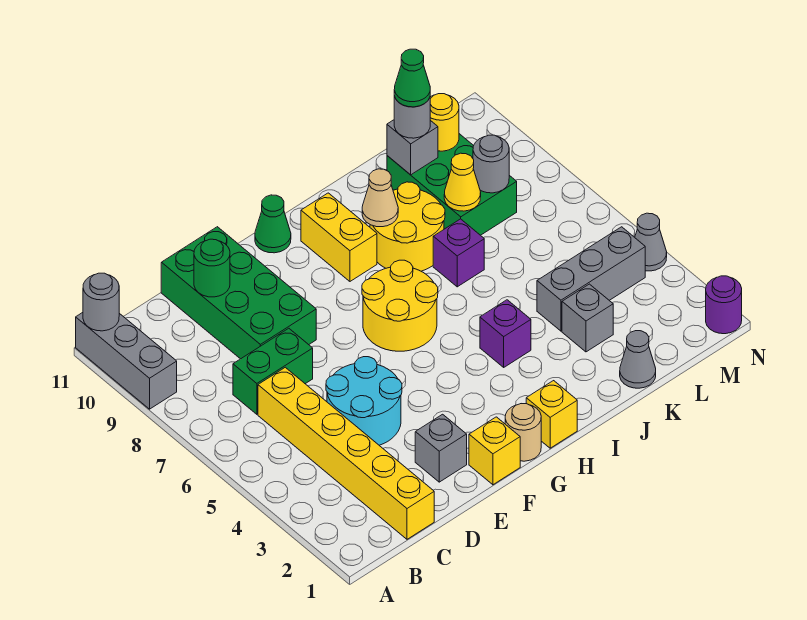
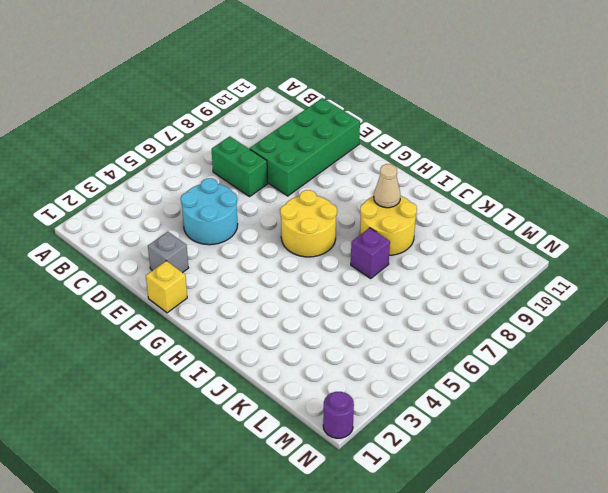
none -> grey 1x3 brick [76,313,177,409]
none -> yellow 1x6 brick [258,367,434,539]
none -> tan 1x1 round brick [505,404,541,461]
none -> green 1x1 cone [255,195,291,253]

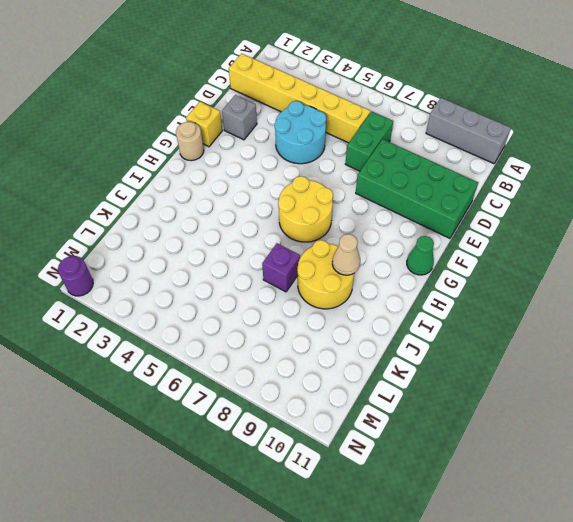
none -> yellow 1x1 brick [526,381,577,448]
none -> yellow 1x2 brick [301,193,377,281]
none -> purple 1x1 brick [480,300,531,367]
none -> grey 1x1 cone [620,331,656,388]

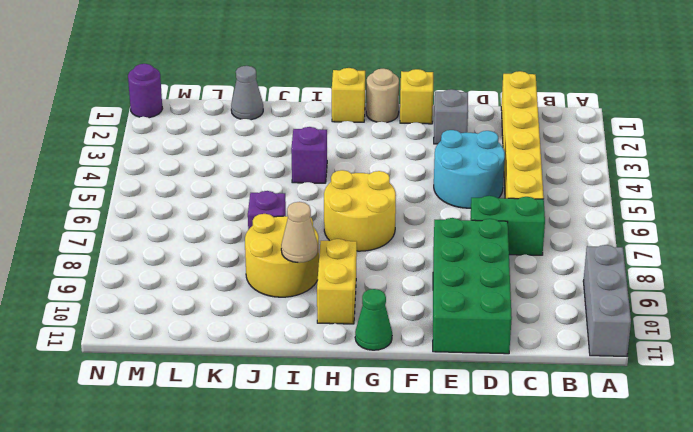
none -> grey 1x1 brick [562,284,613,352]
none -> grey 1x3 brick [537,227,645,331]
none -> green 2x3 brick [387,134,517,235]
none -> grey 1x1 cone [635,213,667,271]

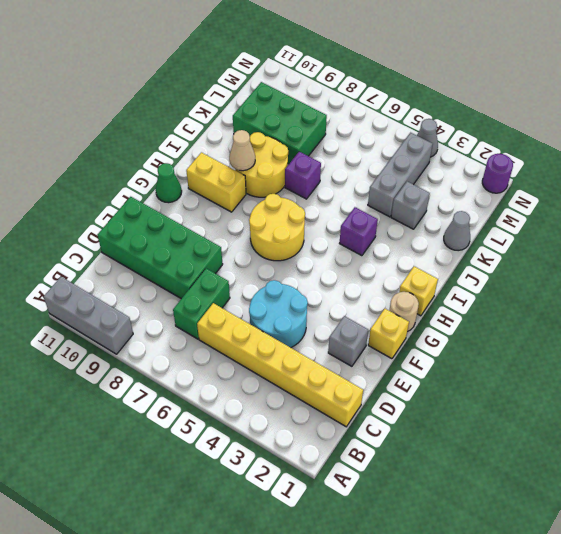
none -> grey 1x1 round brick [83,273,119,331]
none -> green 1x1 round brick [194,239,230,297]
none -> yellow 1x1 cone [444,153,481,211]
none -> grey 1x1 brick [387,120,438,175]

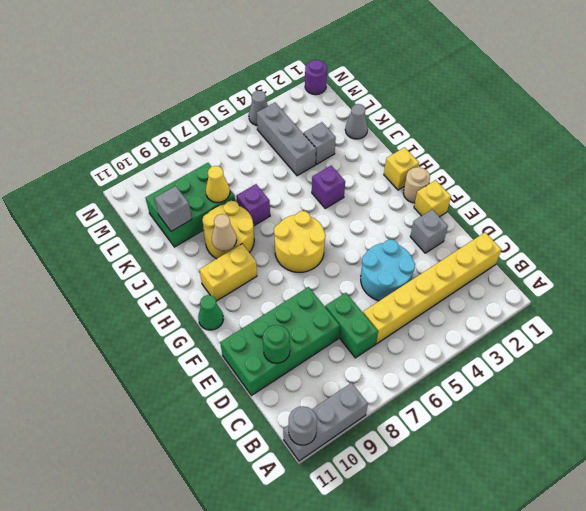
none -> grey 1x1 round brick [473,135,509,193]
none -> yellow 1x1 round brick [430,94,459,151]
none -> grey 1x1 round brick [394,96,430,138]
none -> green 1x1 cone [394,49,430,107]

